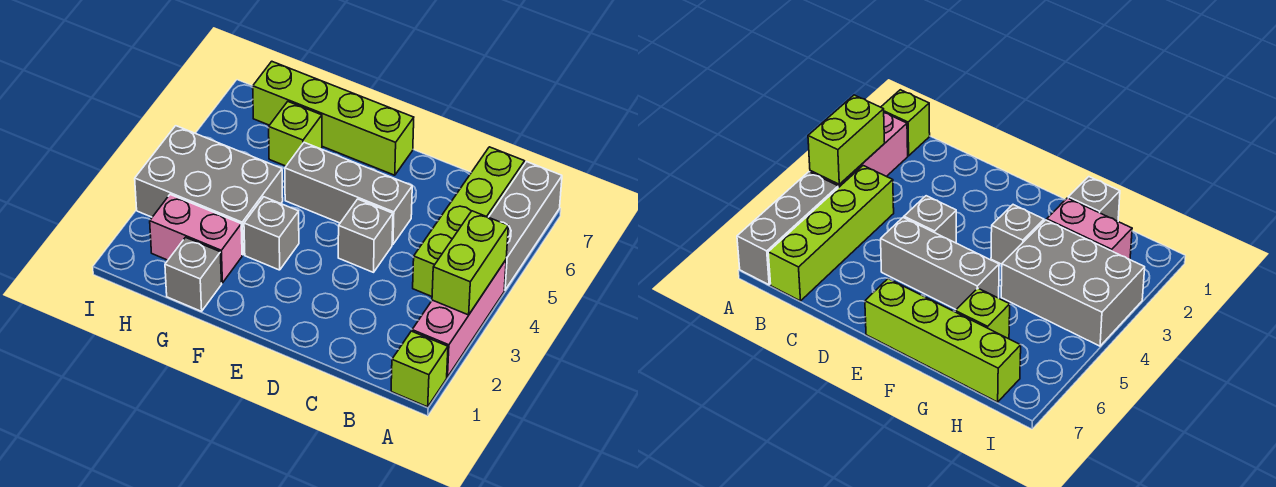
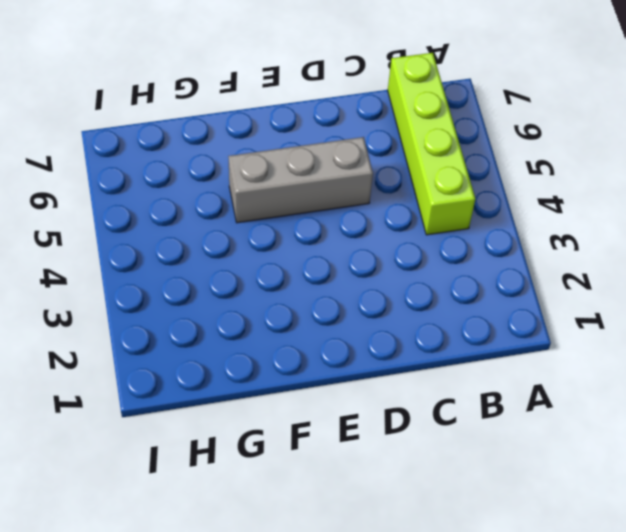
none -> lime 1x1 brick [391,331,448,407]
none -> pink 1x3 brick [412,260,506,377]
none -> grey 1x3 brick [489,162,562,290]

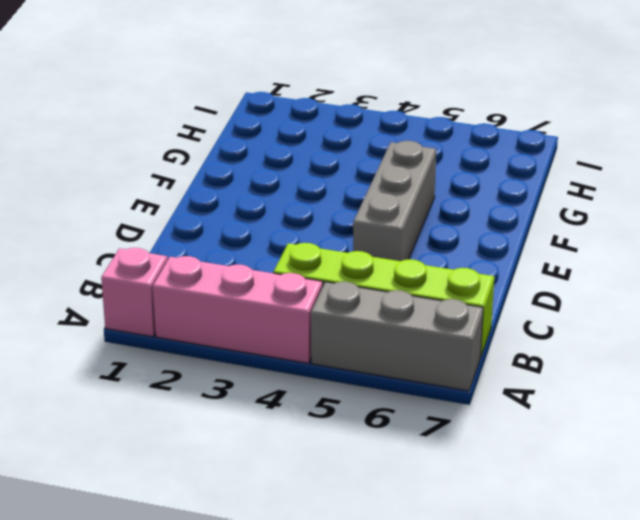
pink 1x1 brick [101,248,167,337] -> lime 1x1 brick [391,331,448,407]
none -> grey 1x1 brick [338,199,393,272]
none -> lime 1x4 brick [253,61,414,175]
none -> grey 1x1 brick [244,197,299,270]

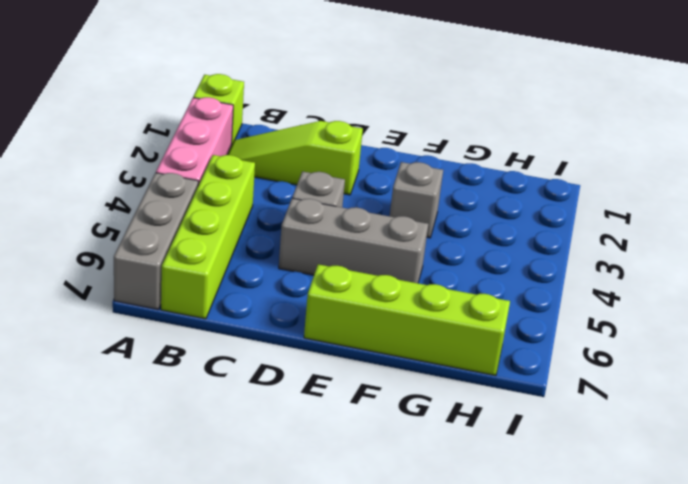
lime 1x3 slope [227,121,363,195] -> none
none -> grey 1x1 brick [165,237,222,311]
none -> pink 1x2 brick [150,195,242,283]
none -> grey 2x3 brick [135,126,283,255]

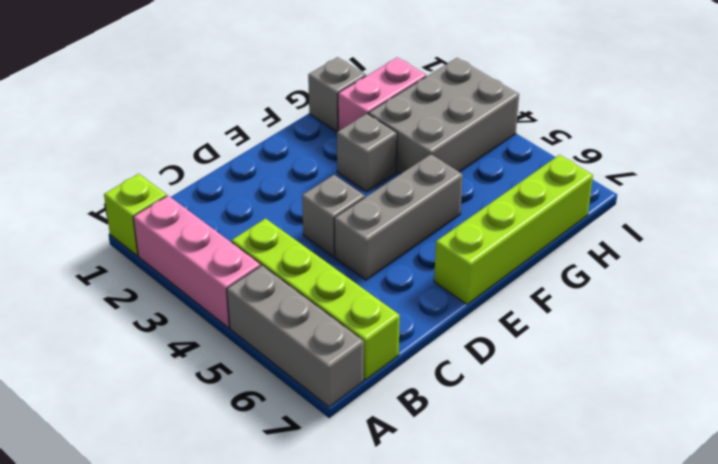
none -> lime 1x1 brick [269,102,322,166]
none -> lime 1x2 brick [432,211,508,315]

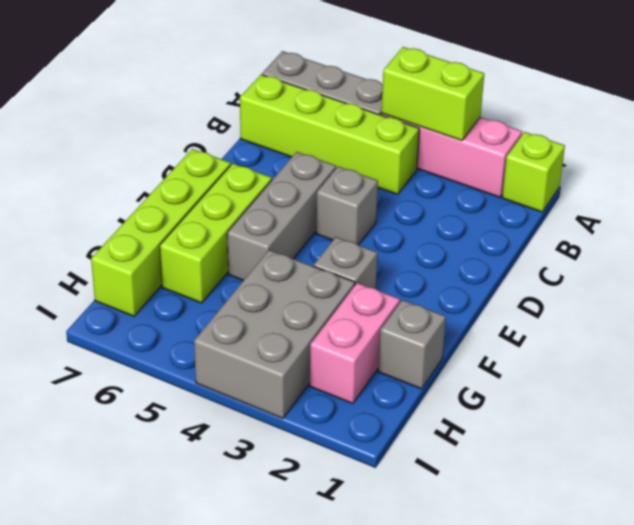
lime 1x3 brick [160,164,272,303] -> lime 1x1 brick [269,102,322,166]

